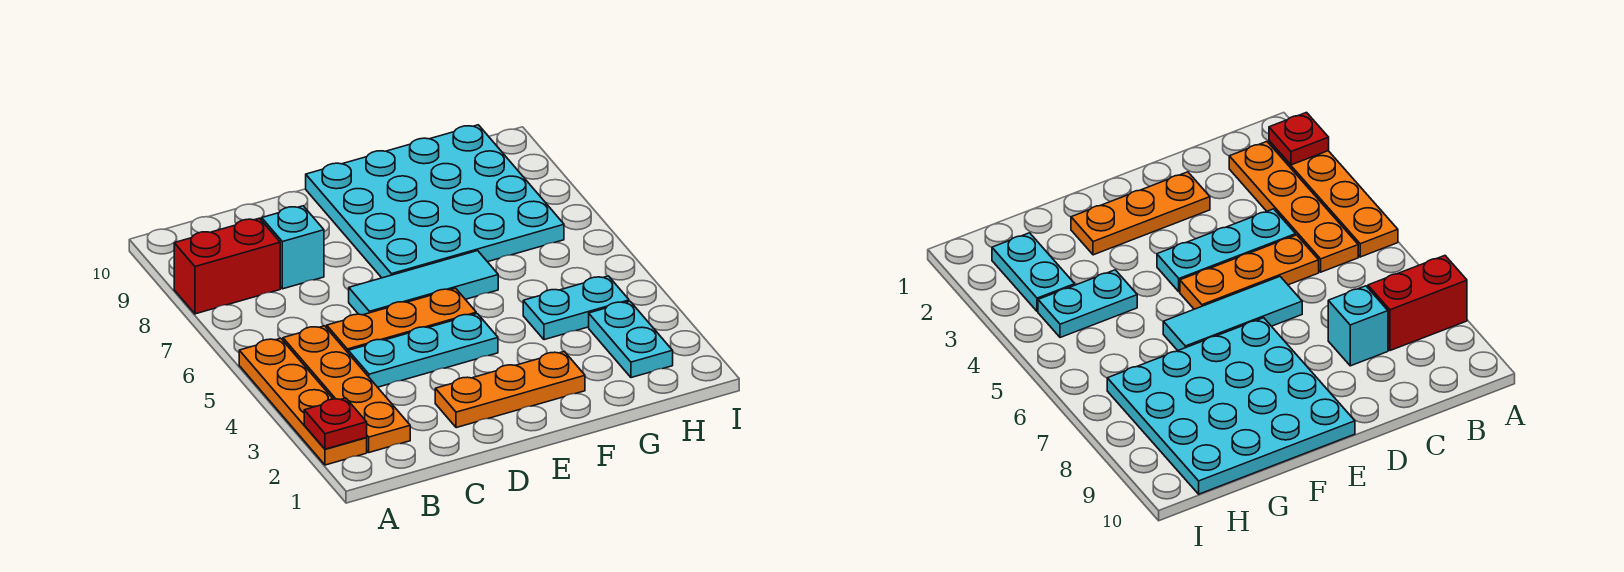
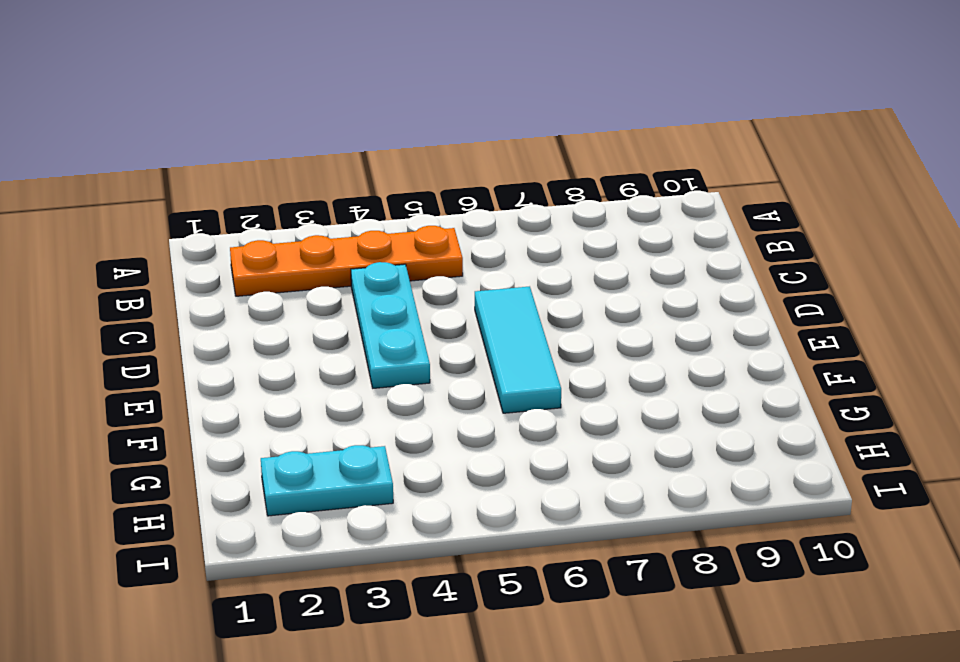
none -> orange 1x4 plate [239,338,367,465]
none -> red 1x2 brick [174,218,280,314]
none -> orange 1x3 plate [327,288,476,352]

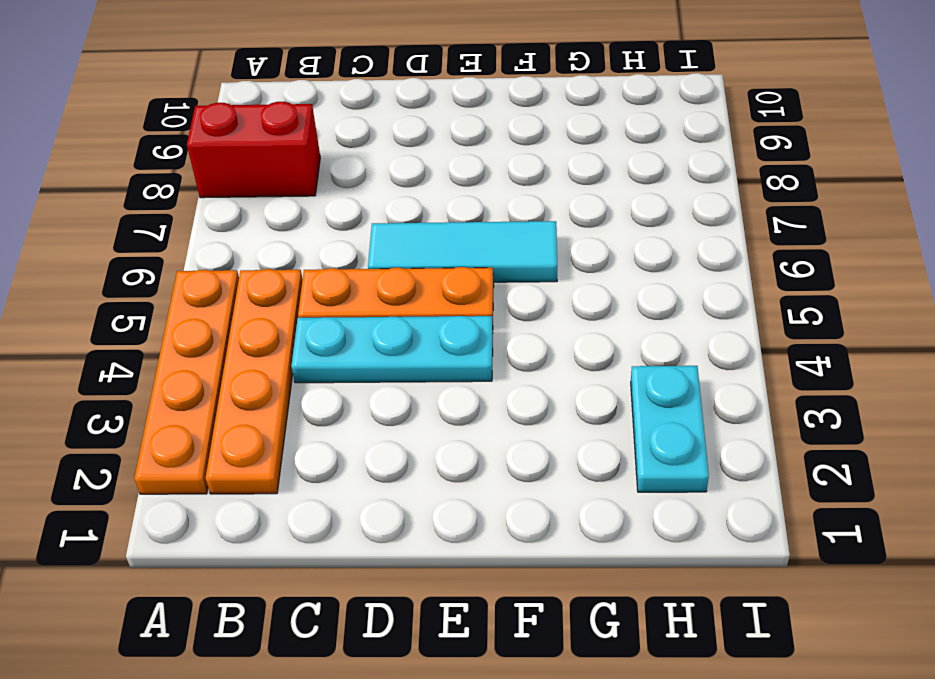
none -> cyan 1x1 brick [262,206,324,289]
none -> orange 1x3 plate [435,351,585,428]
none -> cyan 4x4 plate [306,125,564,278]

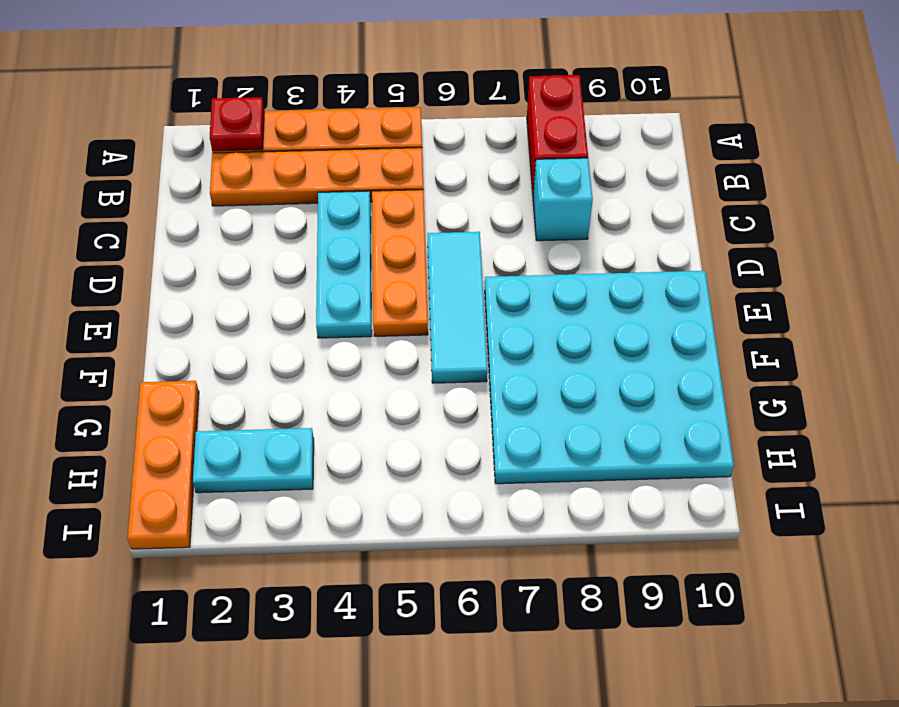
orange 1x3 plate [127,381,199,549] -> orange 1x3 plate moved to [435,351,585,428]
none -> cyan 1x2 plate [523,276,629,340]

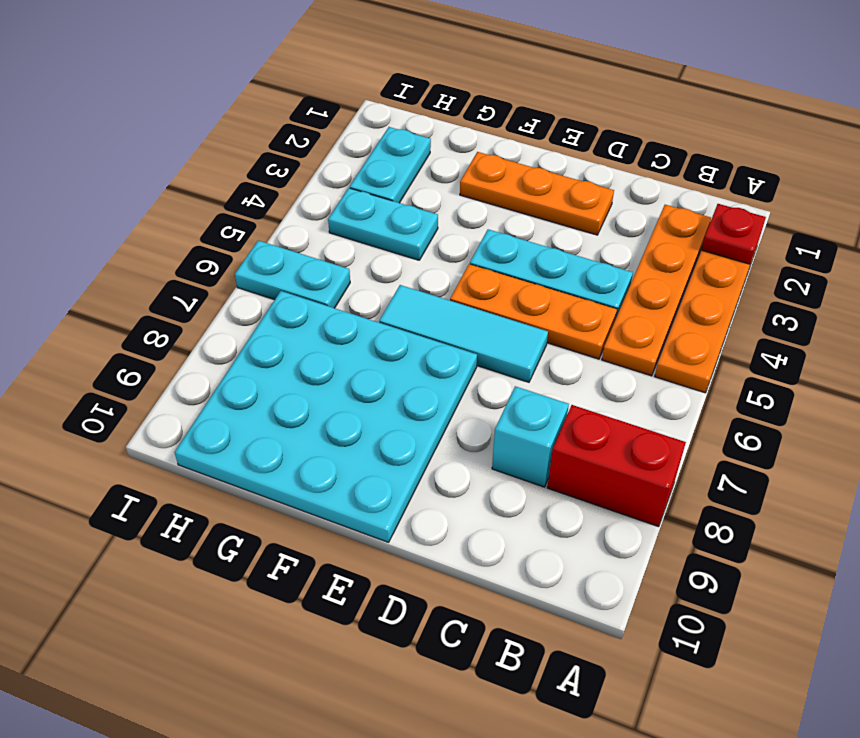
cyan 1x2 plate [235,240,350,308] -> none

